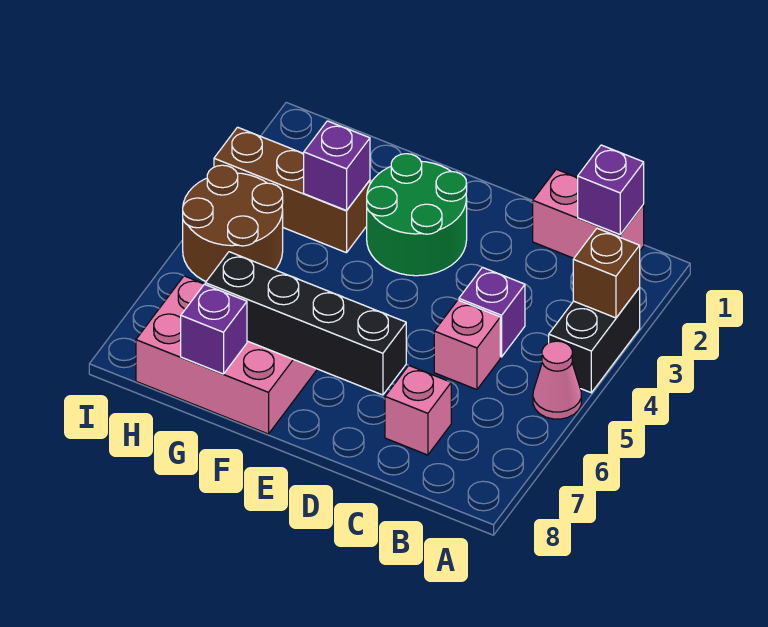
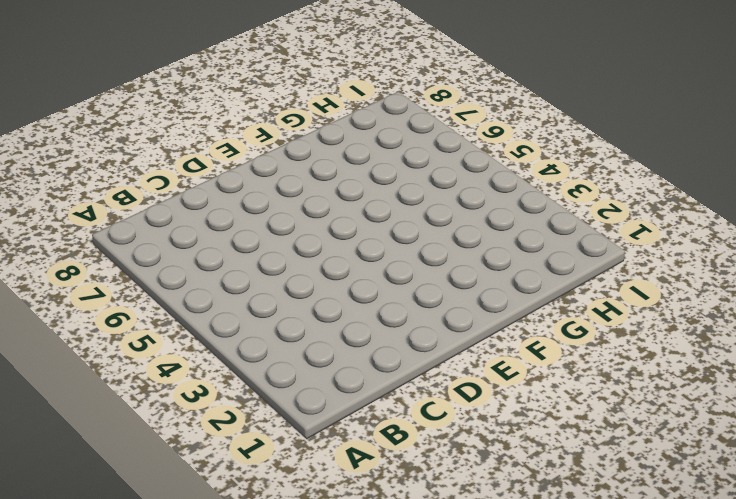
none -> black 1x2 brick [549,287,640,393]
none -> pink 1x1 cone [533,341,581,419]
none -> pink 1x2 brick [533,169,644,258]

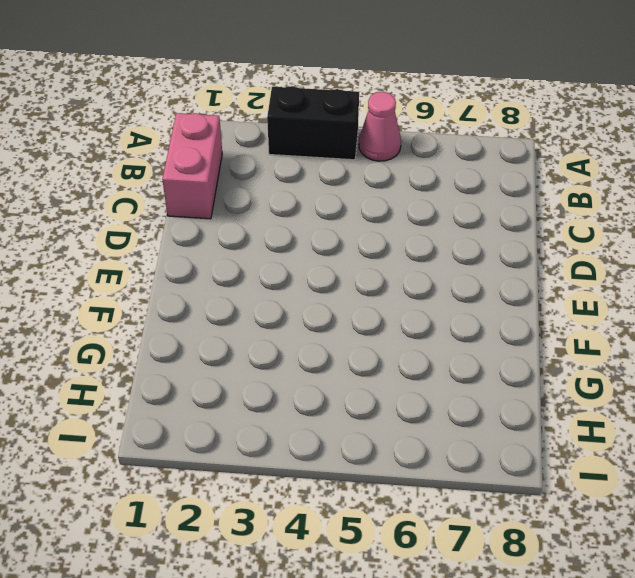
none -> purple 1x1 brick [459,267,525,357]
none -> pink 1x1 brick [434,300,500,390]
none -> pink 1x1 brick [385,365,451,455]

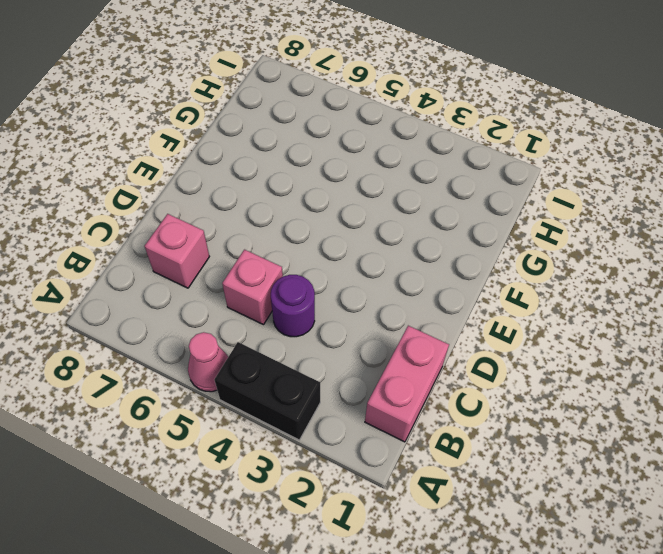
purple 1x1 round brick [271,275,315,337] -> purple 1x1 brick [459,267,525,357]
none -> green 2x2 round brick [367,154,467,276]
none -> pink 2x3 brick [136,276,317,434]
none -> brown 1x3 brick [214,127,370,253]

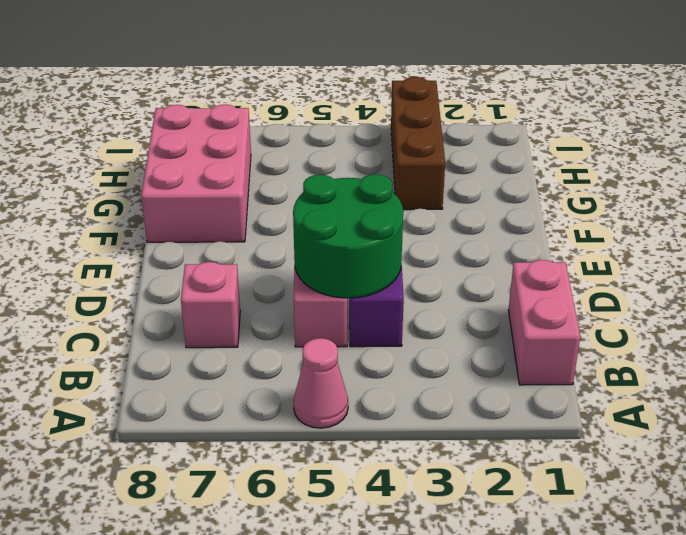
green 2x2 round brick [293,174,403,298] -> green 2x2 round brick moved to [367,154,467,276]
none -> black 1x2 brick [549,287,640,393]
none -> brown 2x2 round brick [183,165,283,281]
none -> brown 1x1 brick [573,229,640,318]

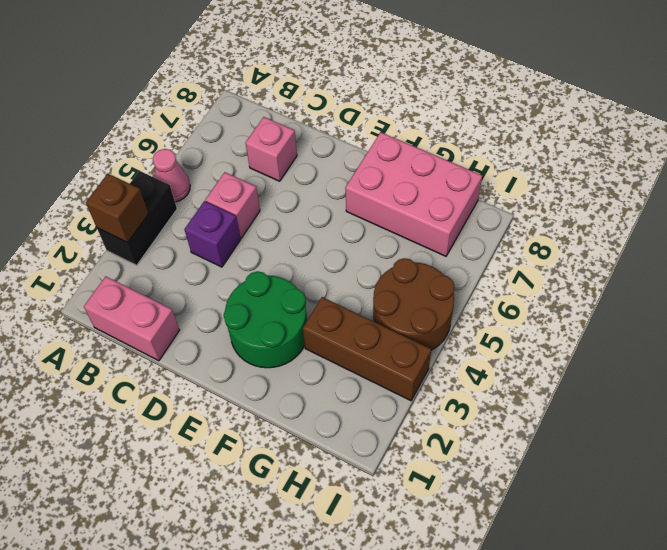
none -> purple 1x1 brick [578,145,644,235]
none -> black 1x4 brick [205,252,406,395]
none -> purple 1x1 brick [304,121,370,211]

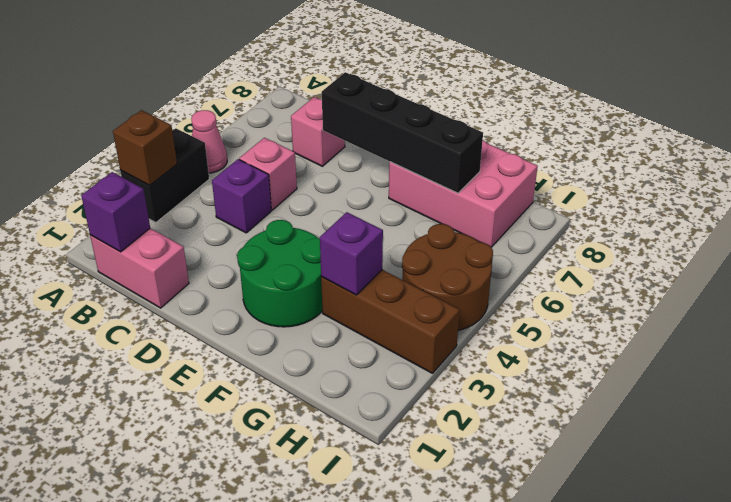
none -> purple 1x1 brick [181,284,247,374]

